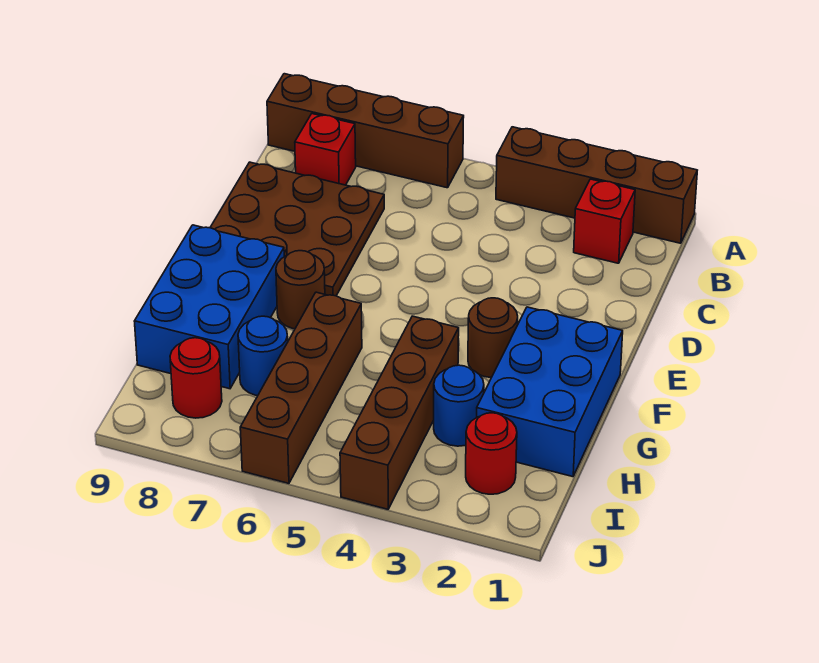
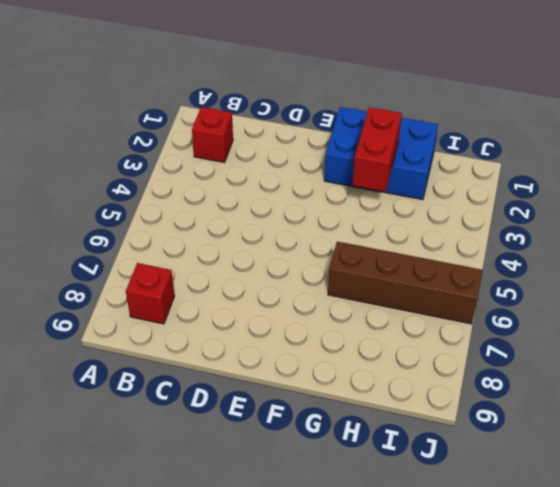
red 1x2 brick [353,107,402,192] -> none
none -> brown 1x4 brick [496,127,697,243]
none -> brown 1x4 brick [267,74,464,188]
none -> brown 3x3 plate [210,162,384,296]

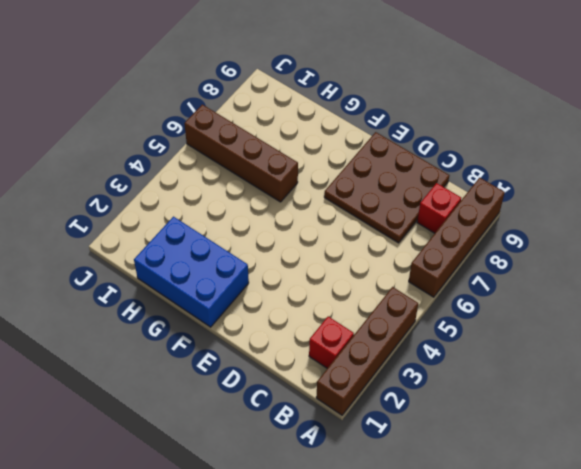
none -> brown 1x1 round brick [468,298,518,378]
none -> brown 1x1 round brick [276,251,325,329]
none -> blue 2x3 brick [134,225,284,389]

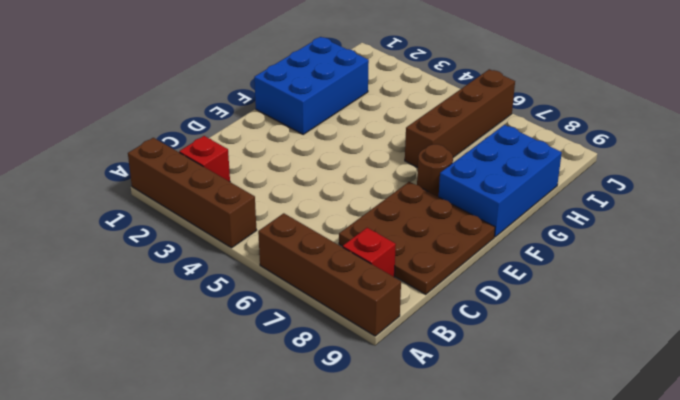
none -> brown 1x1 round brick [468,298,518,378]
none -> brown 1x4 brick [340,316,459,509]
none -> blue 1x1 round brick [434,365,484,446]

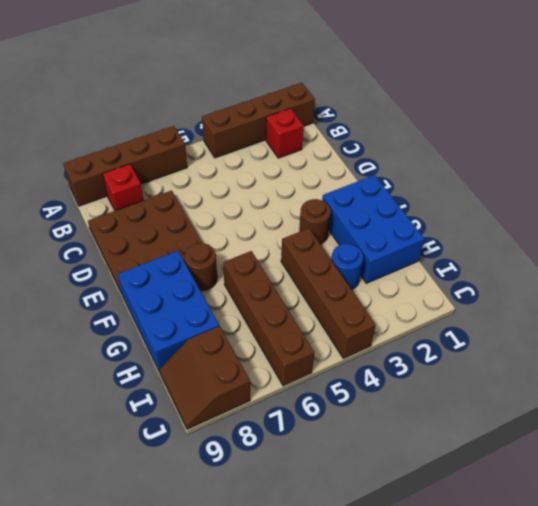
brown 2x2 slope [159,326,250,429] -> red 1x1 round brick [170,338,222,418]
none -> blue 1x1 round brick [238,316,288,396]
none -> red 1x1 round brick [466,413,517,494]

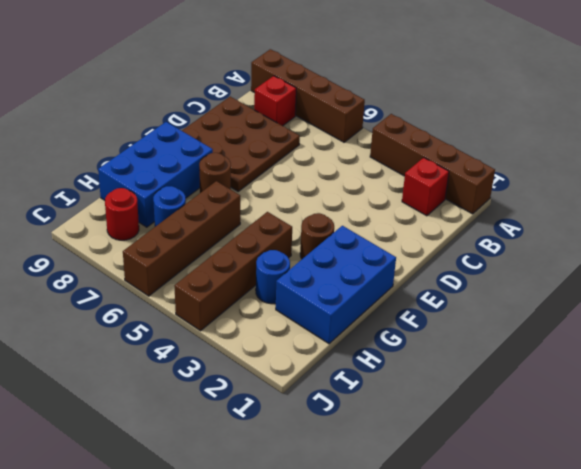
none -> red 1x1 round brick [466,413,517,494]

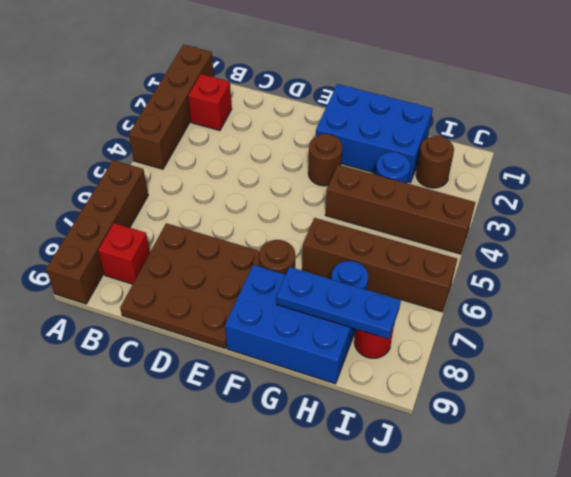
blue 1x3 plate [276,267,401,339] -> none
brown 1x1 round brick [416,136,454,188] -> red 1x1 round brick [466,413,517,494]

